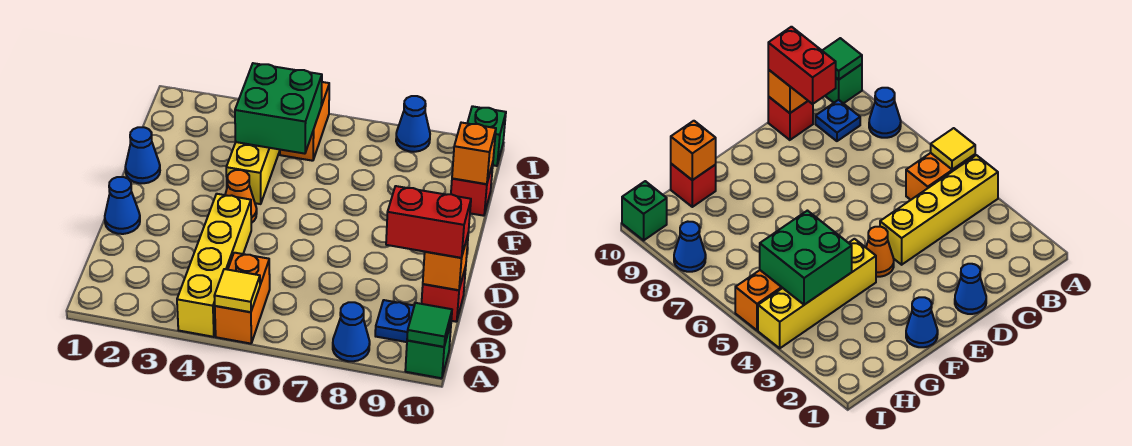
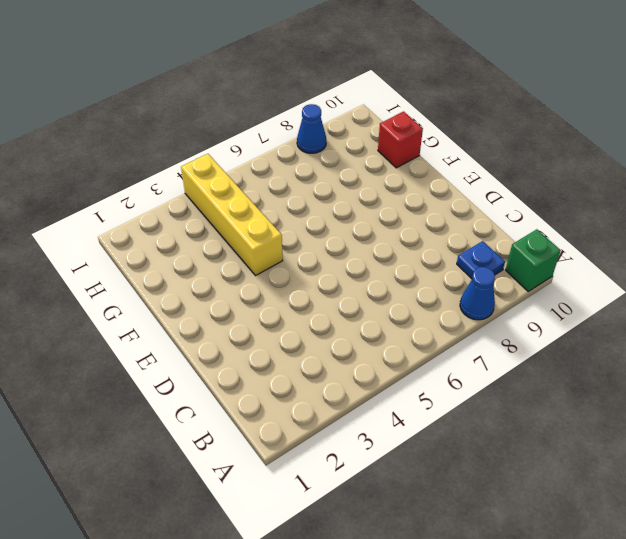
none -> yellow 1x4 brick [177,194,251,337]
none -> orange 1x2 brick [215,253,270,344]
none -> red 1x1 brick [422,266,466,322]

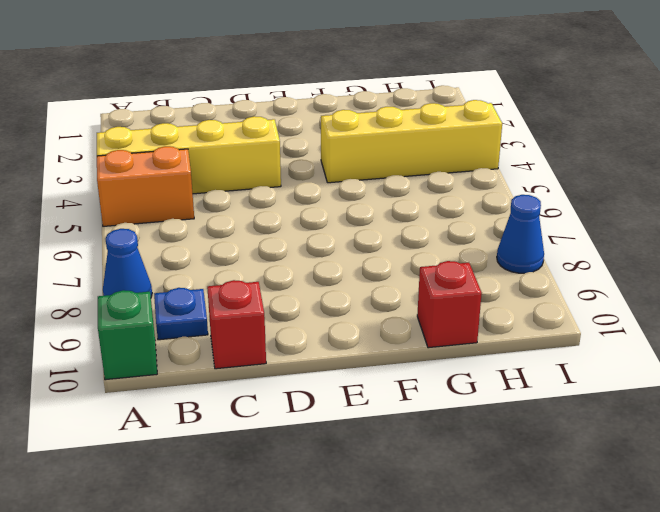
none -> blue 1x1 cone [105,177,140,234]
none -> orange 1x1 cone [225,170,257,223]
none -> blue 1x1 cone [125,127,160,183]

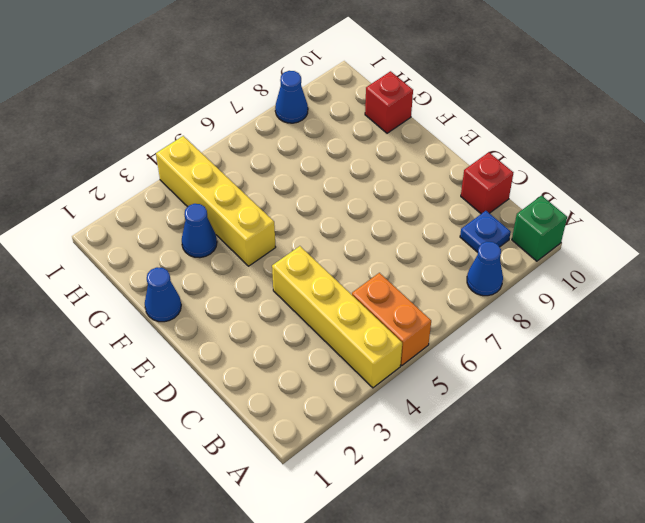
blue 1x1 cone [182,204,217,258] -> blue 1x1 cone moved to [105,177,140,234]
none -> orange 1x1 cone [225,170,257,223]
none -> orange 1x2 brick [280,82,329,161]
none -> green 1x1 brick [468,106,506,166]

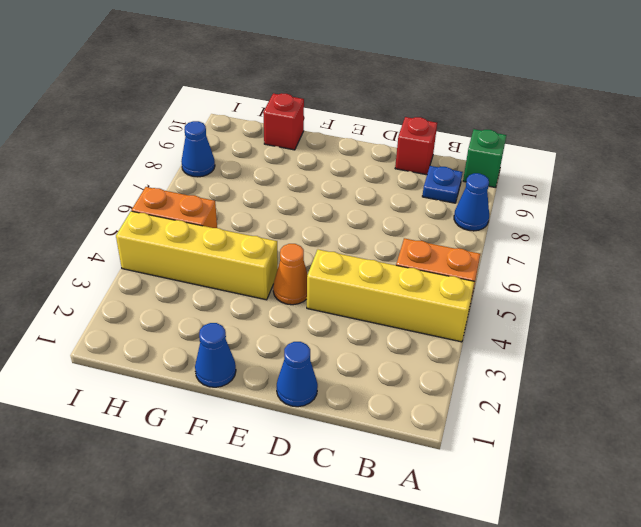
none -> green 1x1 brick [468,106,506,166]
none -> yellow 1x1 tile [214,269,260,312]
none -> green 1x1 tile [407,303,452,347]

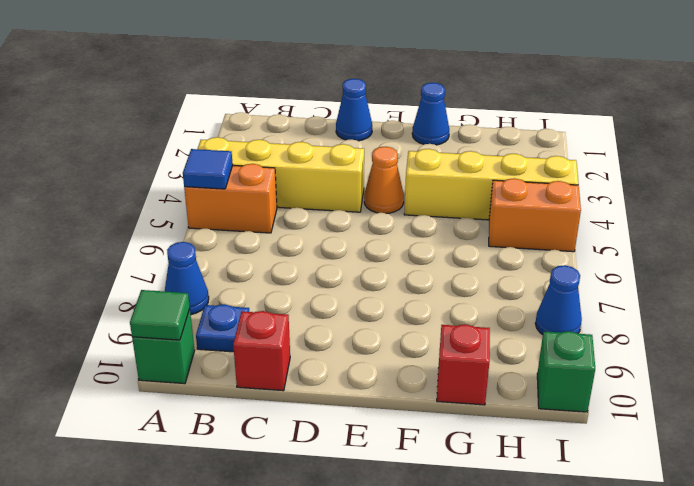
blue 1x1 tile [183,149,233,189] -> yellow 1x1 tile [214,269,260,312]
none -> orange 1x1 brick [423,236,468,290]
none -> green 2x2 brick [235,63,322,154]
none -> orange 1x1 brick [452,123,496,184]

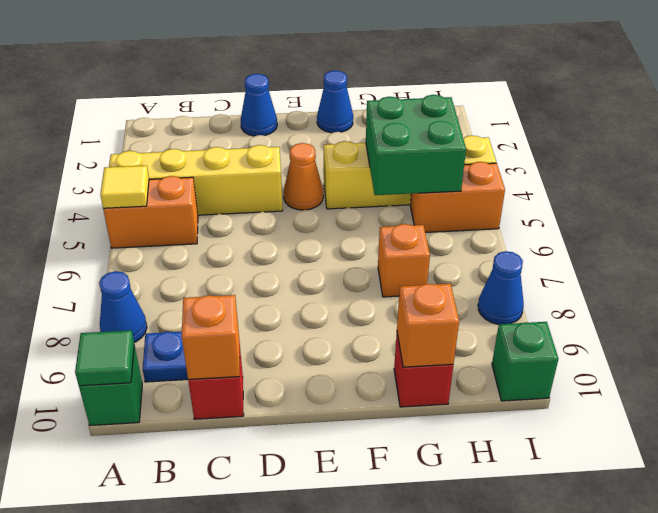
orange 1x1 brick [378,224,430,297] -> none
none -> red 1x2 brick [386,186,471,258]

